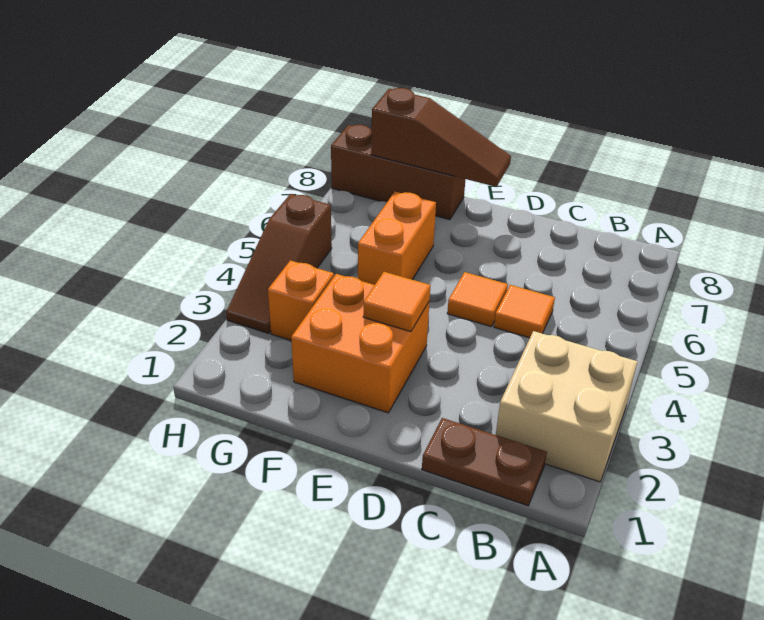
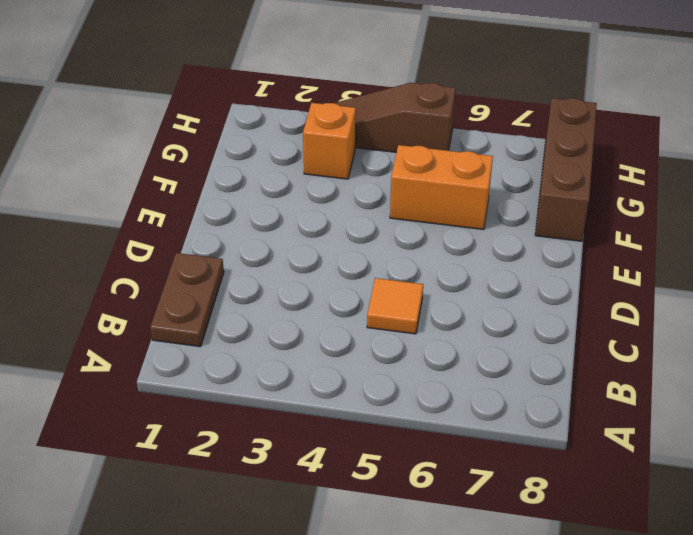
none -> tan 2x2 brick [496,331,638,482]
none -> orange 1x1 tile [447,272,508,327]

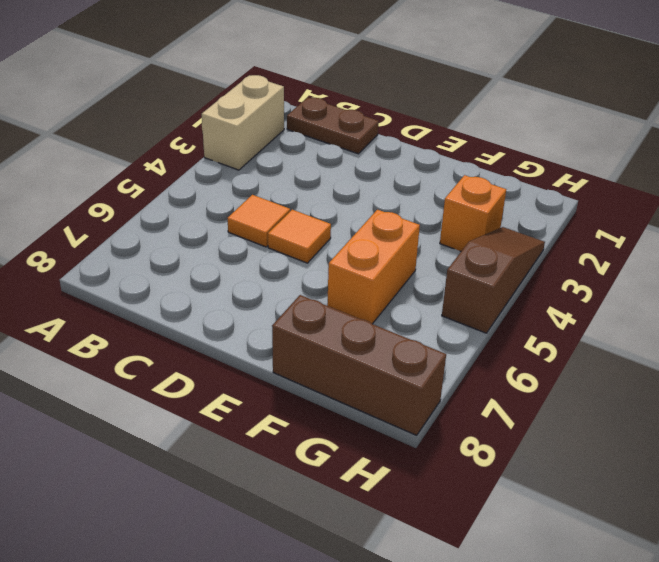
tan 1x2 brick [202,75,284,170] -> tan 2x2 brick [496,331,638,482]
none -> orange 2x2 brick [291,274,429,413]
none -> orange 1x1 tile [363,272,430,332]

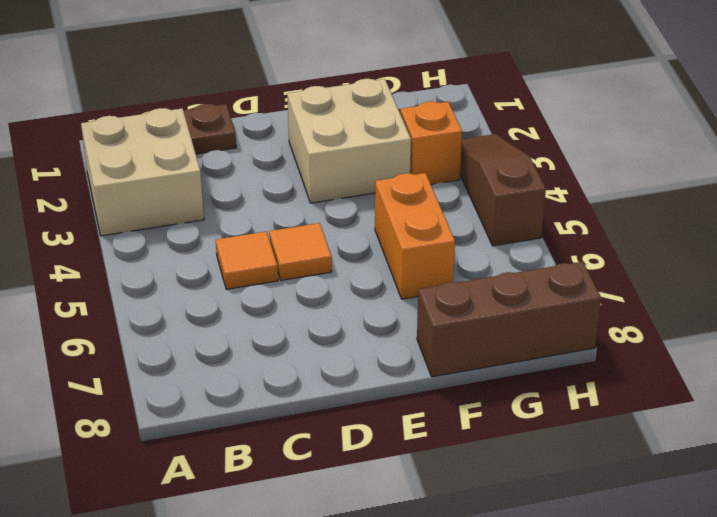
tan 2x2 brick [287,79,411,203] -> orange 2x2 brick [291,274,429,413]
none -> orange 1x1 tile [363,272,430,332]
none -> brown 1x3 slope [371,88,511,187]

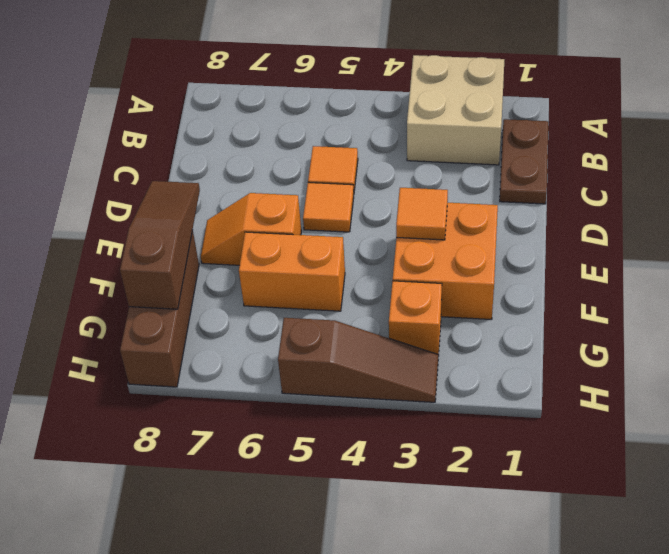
orange 1x2 slope [201,193,301,265] -> none

